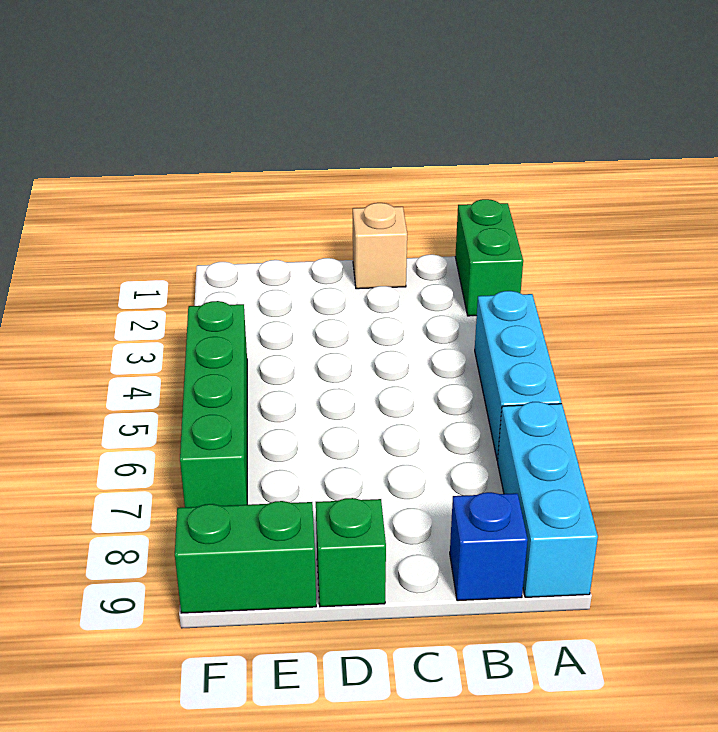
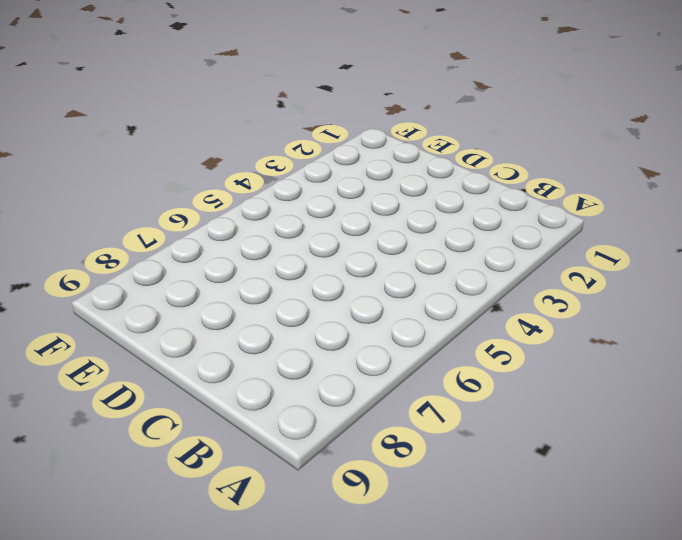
none -> green 1x2 brick [455,199,523,316]
none -> cyan 1x3 brick [475,291,561,461]

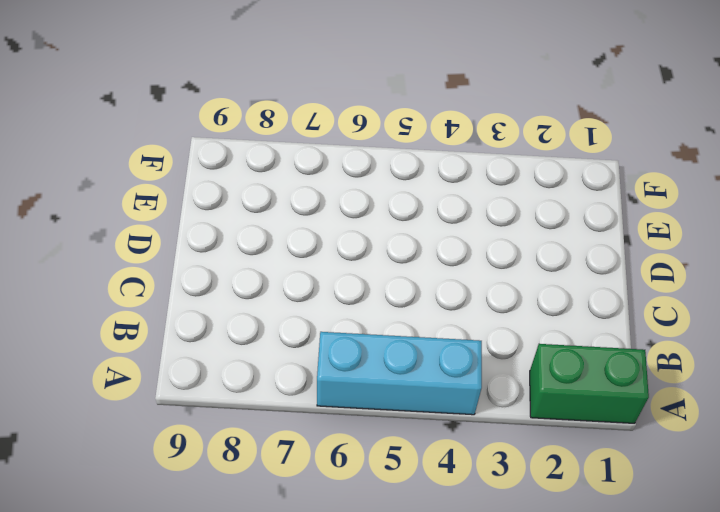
none -> cyan 1x3 brick [498,402,598,597]
none -> blue 1x1 brick [450,492,528,601]

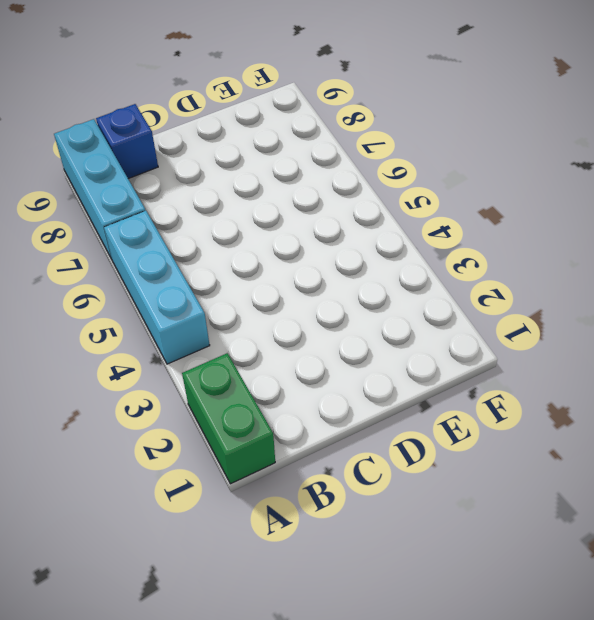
none -> tan 1x1 brick [353,203,407,289]
none -> green 1x1 brick [316,498,386,607]

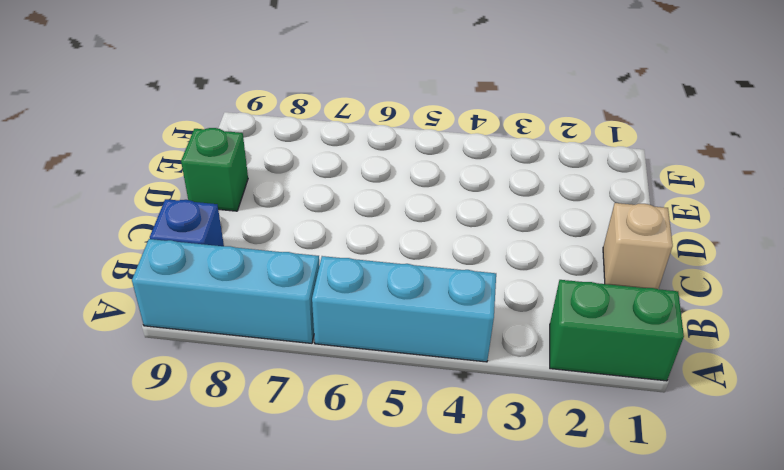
none -> green 1x2 brick [175,501,316,613]
none -> green 1x4 brick [180,301,247,507]

